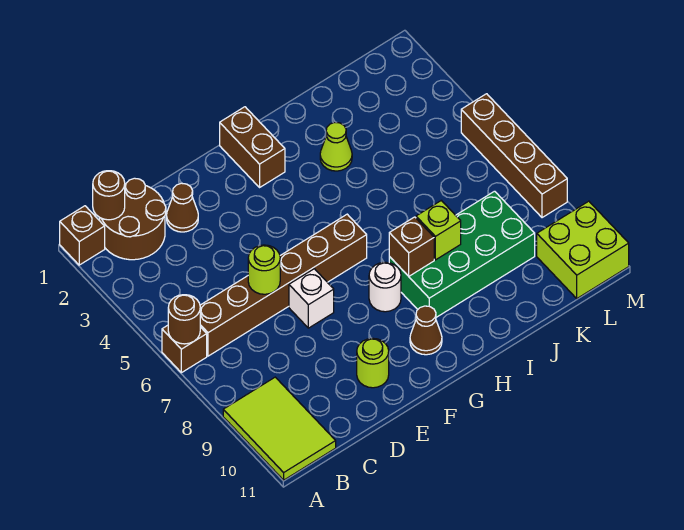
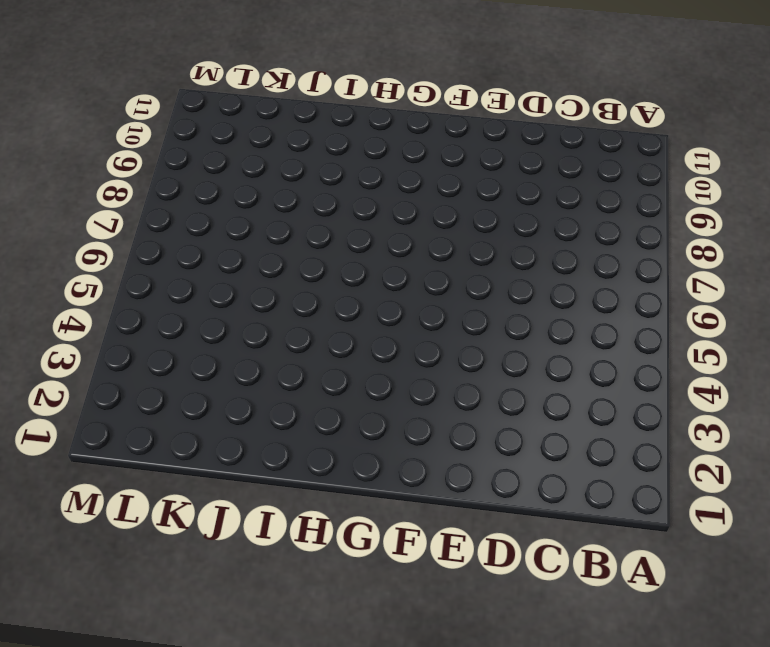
none -> brown 1x1 brick [60,206,105,265]
none -> brown 1x1 brick [162,325,207,373]
none -> lime 2x3 tile [223,377,336,480]

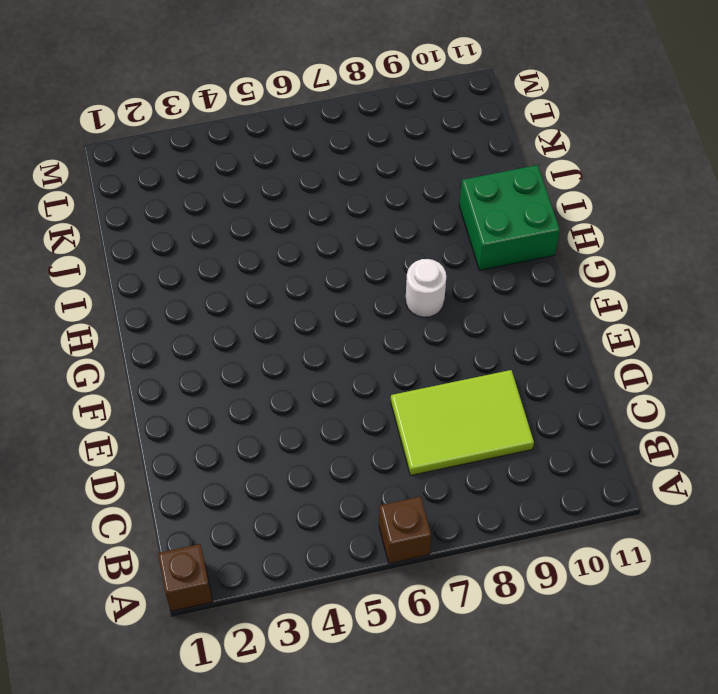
lime 2x3 tile [391,370,534,475] -> lime 2x3 tile moved to [223,377,336,480]
green 2x2 brick [459,165,560,270] -> none
none -> brown 2x2 round brick [100,178,166,260]
none -> brown 1x6 brick [200,214,367,356]
none -> brown 1x1 cone [167,183,198,232]

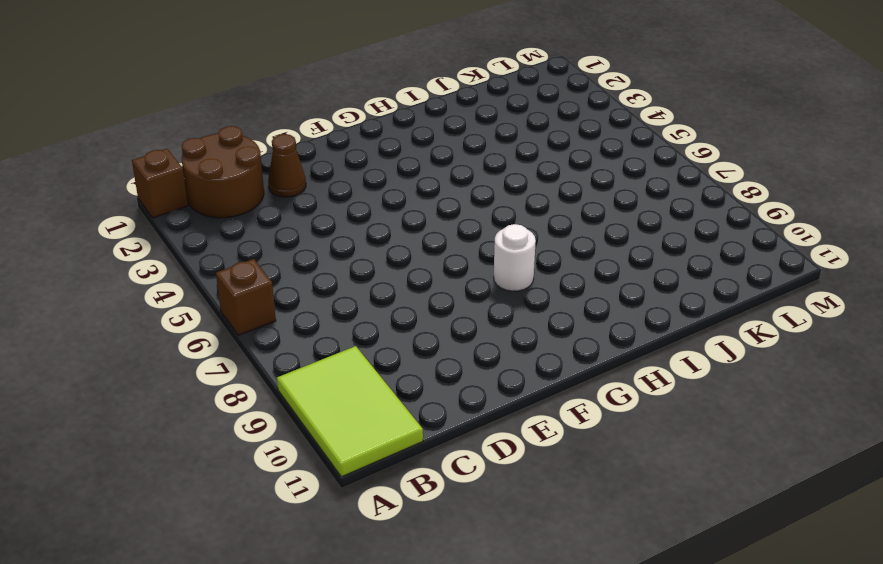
none -> brown 1x6 brick [200,214,367,356]
none -> white 1x1 brick [289,269,334,328]
none -> lime 1x1 round brick [357,338,389,388]

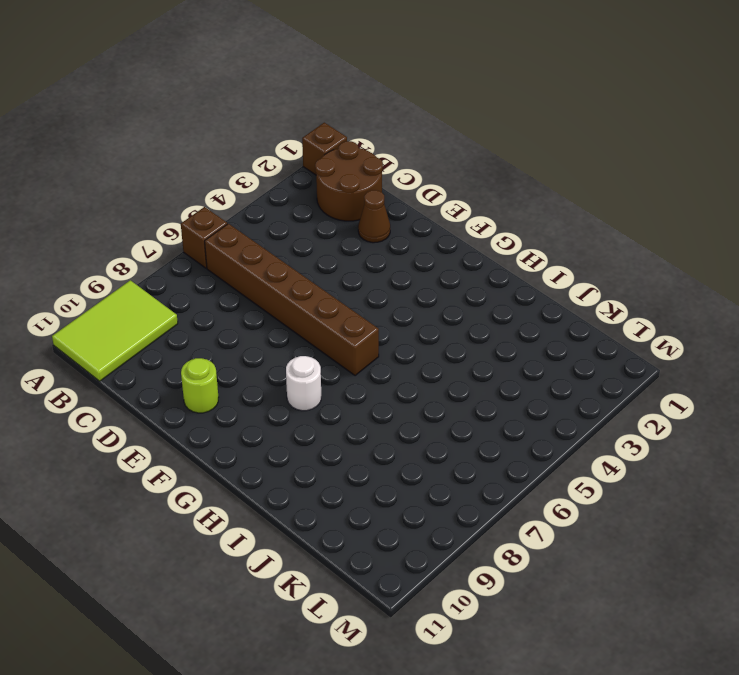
none -> white 1x1 brick [289,269,334,328]
none -> brown 1x2 brick [220,107,285,187]
none -> brown 1x1 cone [410,306,442,355]

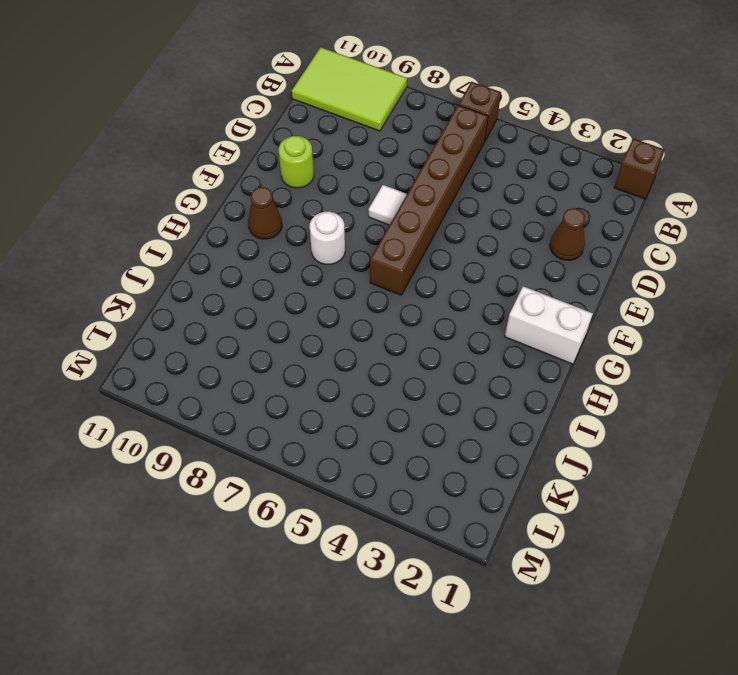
white 1x1 tile [369,185,407,225] -> white 1x1 brick [289,269,334,328]
white 1x2 brick [505,286,593,364] -> brown 1x2 brick [220,107,285,187]
none -> brown 2x2 round brick [100,178,166,260]
none -> green 2x4 brick [389,191,535,317]
none -> lime 1x1 cone [320,122,352,171]

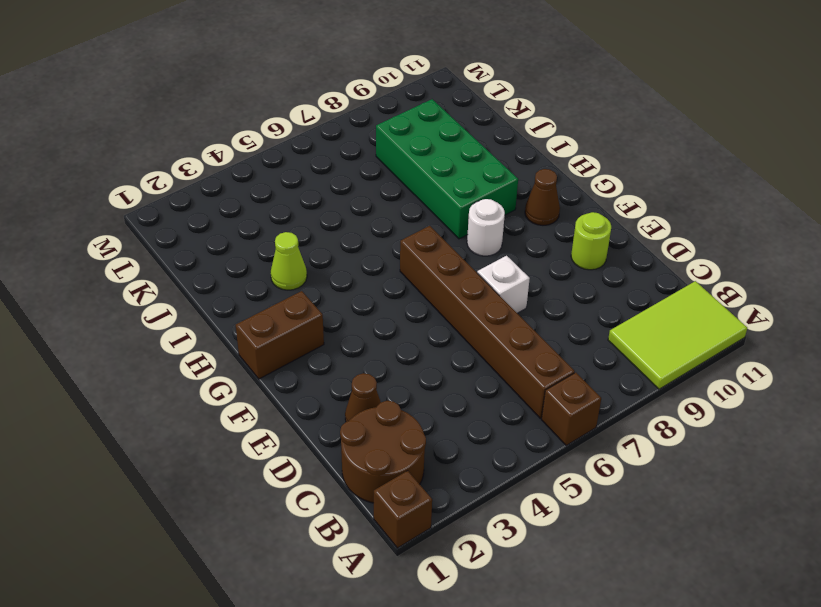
none -> lime 2x2 brick [537,201,629,298]
none -> brown 1x4 brick [461,94,567,218]
none -> brown 1x1 round brick [168,295,200,344]

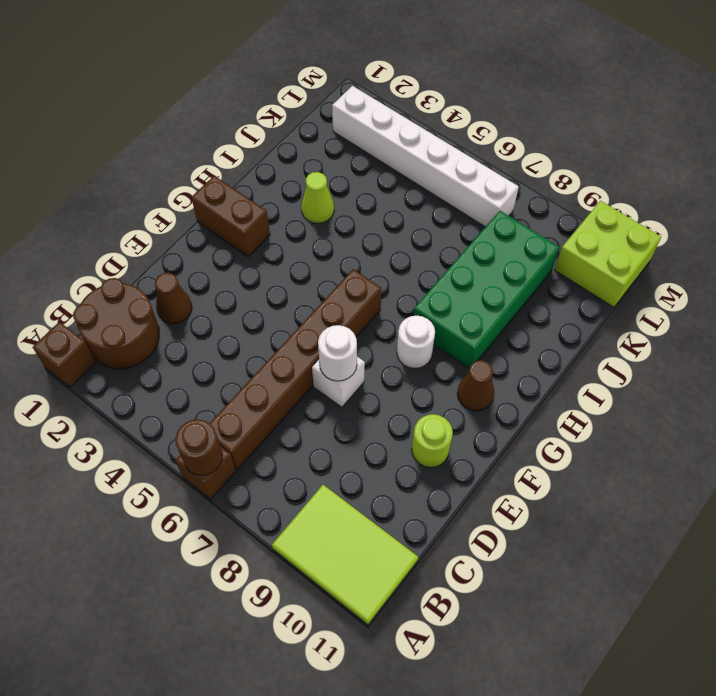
white 1x1 round brick [318,325,357,381] -> none
white 1x6 brick [332,86,519,227] -> none
none -> brown 1x4 brick [461,94,567,218]
none -> brown 1x1 round brick [93,171,125,220]
none -> lime 1x1 round brick [248,245,280,294]

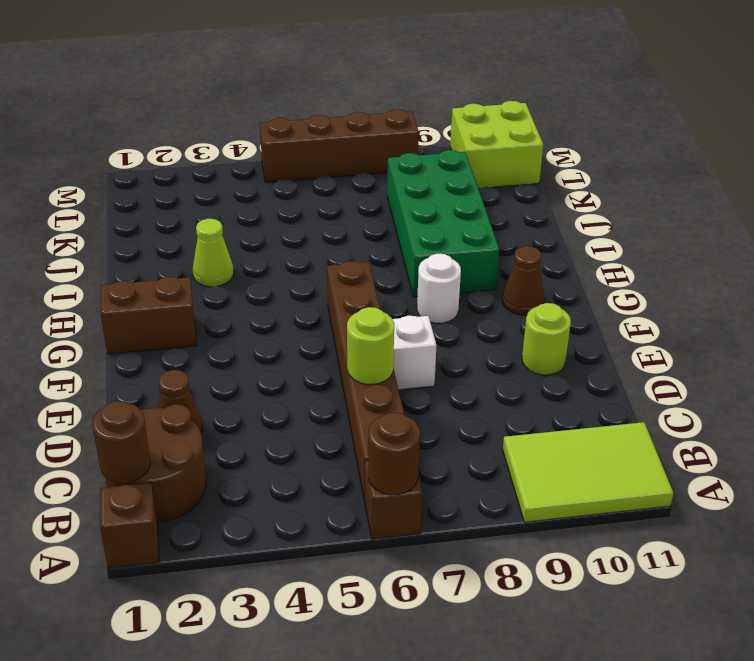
none -> brown 1x1 brick [389,217,434,276]
none -> lime 1x1 brick [416,201,461,260]

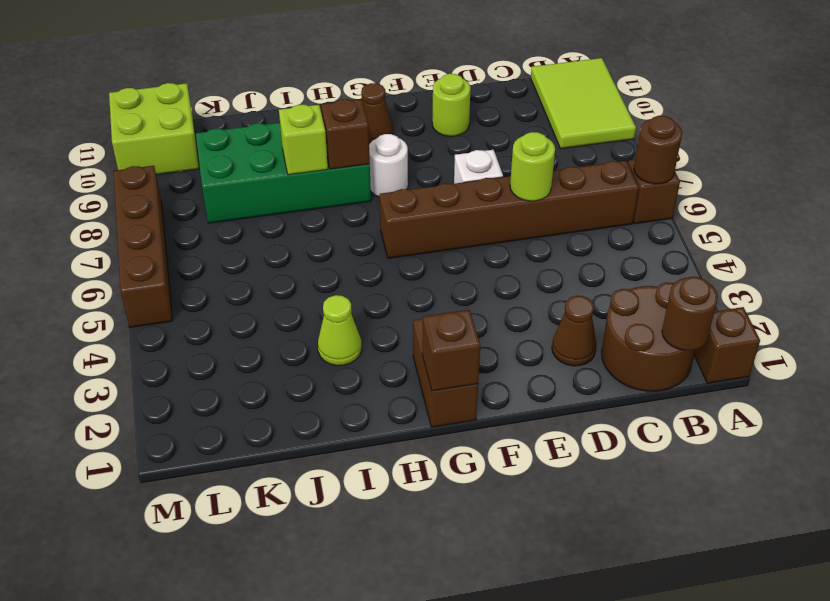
brown 1x1 brick [422,310,480,391] -> none

